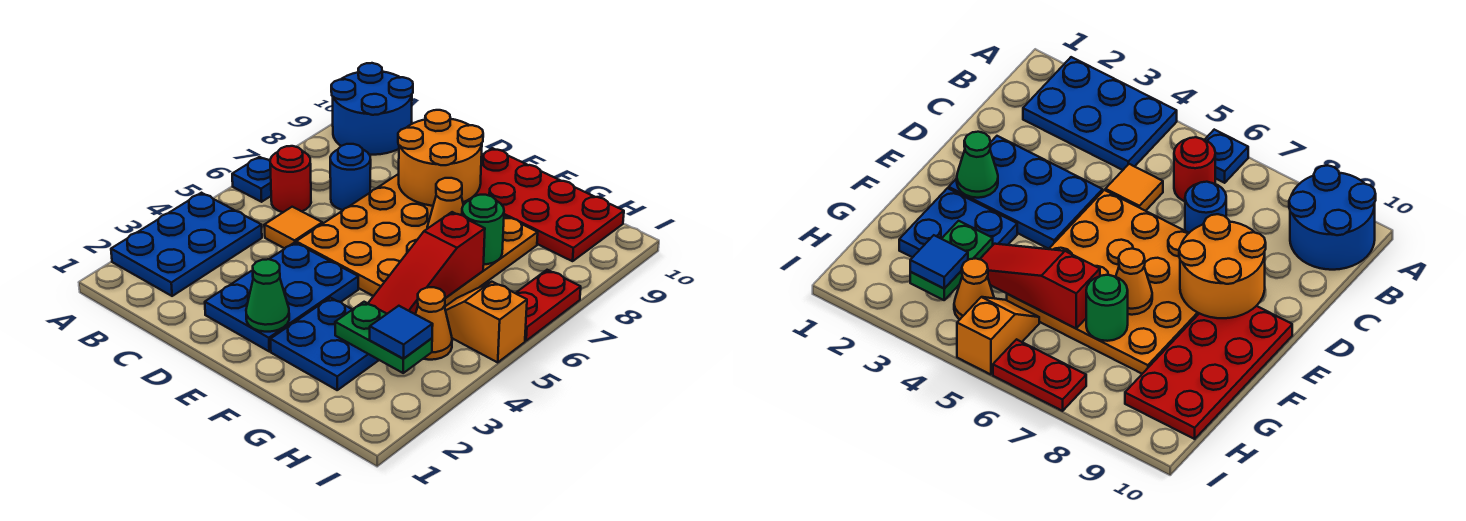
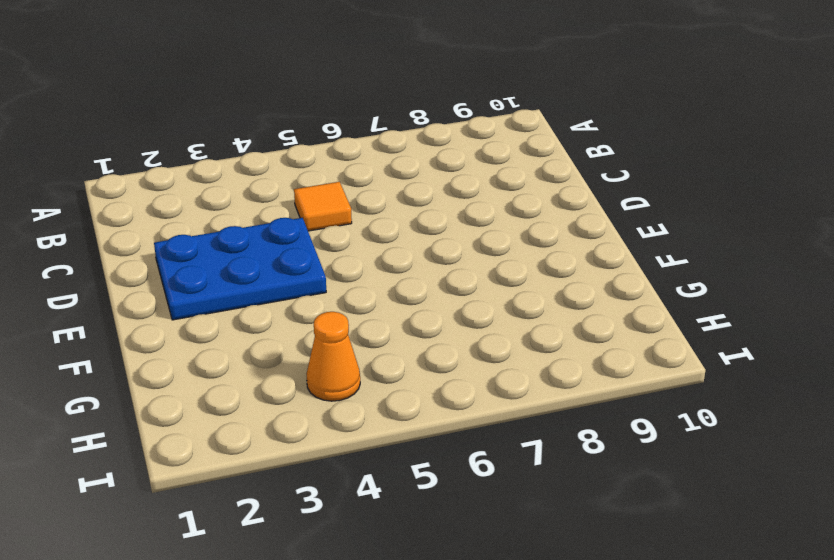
none -> blue 2x3 plate [111,193,262,296]
none -> blue 1x1 plate [232,157,271,202]
none -> blue 2x2 round brick [331,63,413,155]

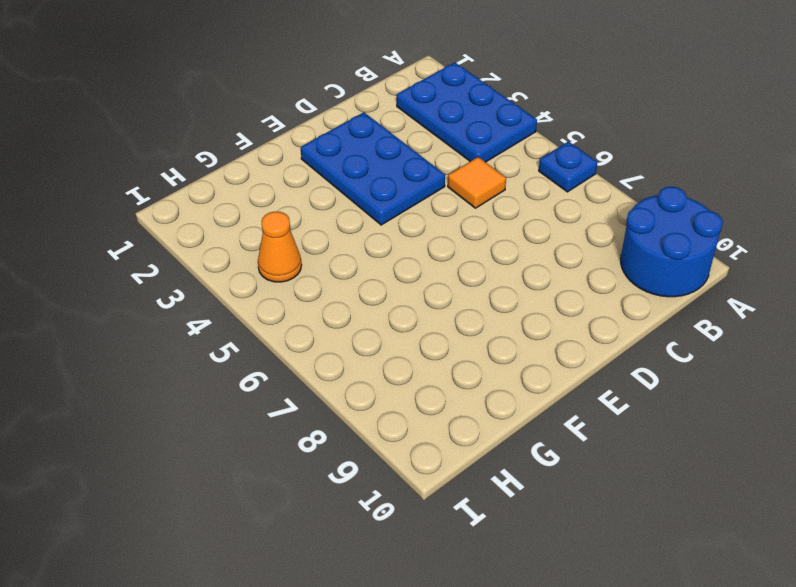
none -> red 1x1 round brick [270,146,311,212]
none -> blue 1x1 round brick [330,144,371,210]
none -> orange 4x4 plate [296,174,538,306]

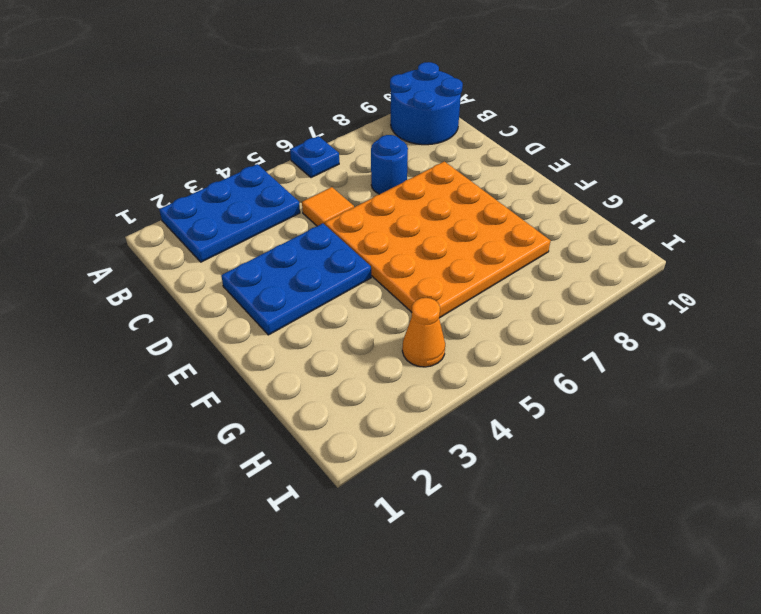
none -> red 1x1 round brick [270,146,311,212]
none -> red 2x4 plate [471,148,624,261]
none -> blue 2x2 plate [270,298,379,390]

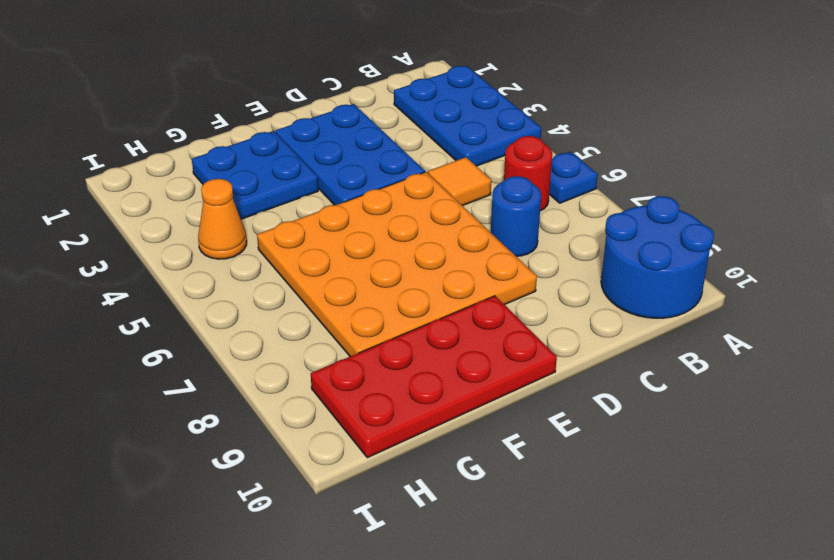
none -> orange 1x2 slope [445,282,527,362]
none -> red 1x2 plate [516,270,581,341]
none -> orange 2x2 round brick [398,110,483,206]

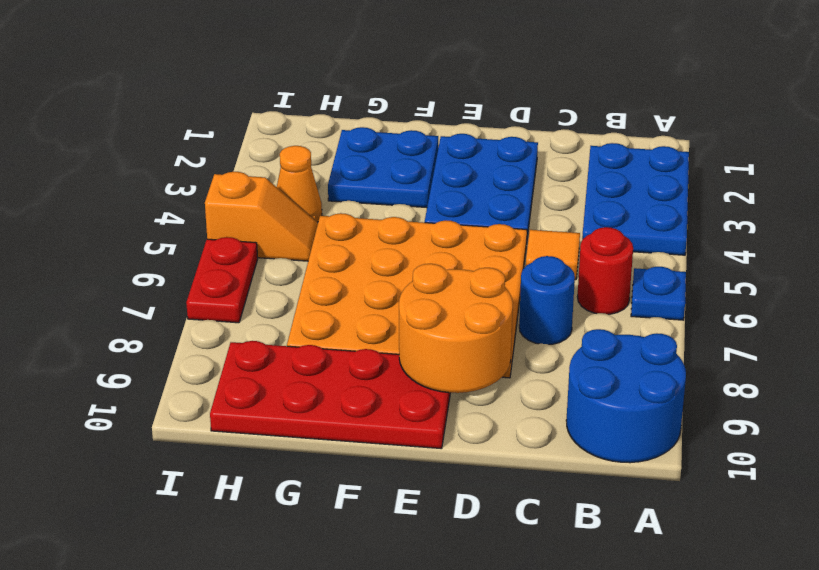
none -> green 1x1 cone [246,259,289,332]
none -> orange 1x1 cone [427,178,463,228]
none -> green 1x2 plate [335,302,432,373]

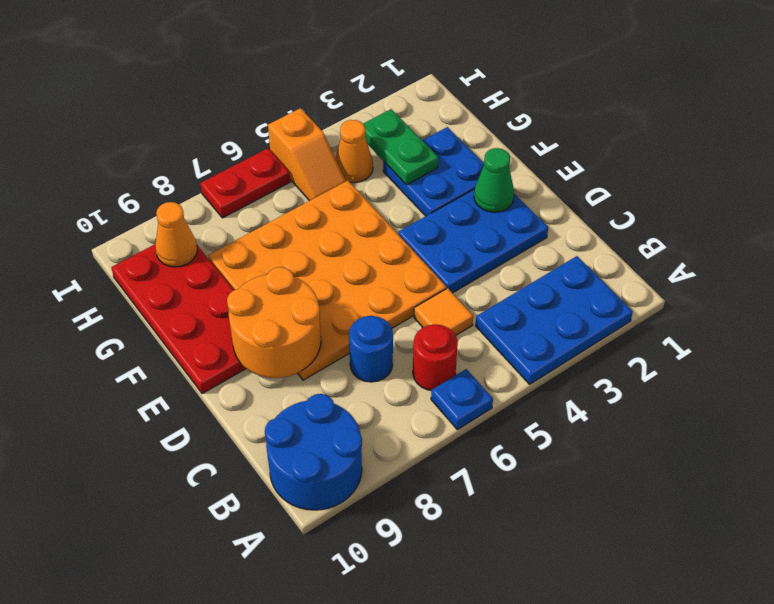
orange 1x1 cone [155,202,197,267] -> orange 1x1 cone moved to [427,178,463,228]
none -> red 1x3 slope [368,212,485,314]
none -> green 1x1 round brick [462,195,504,264]
none -> blue 1x1 tile [370,306,433,359]

